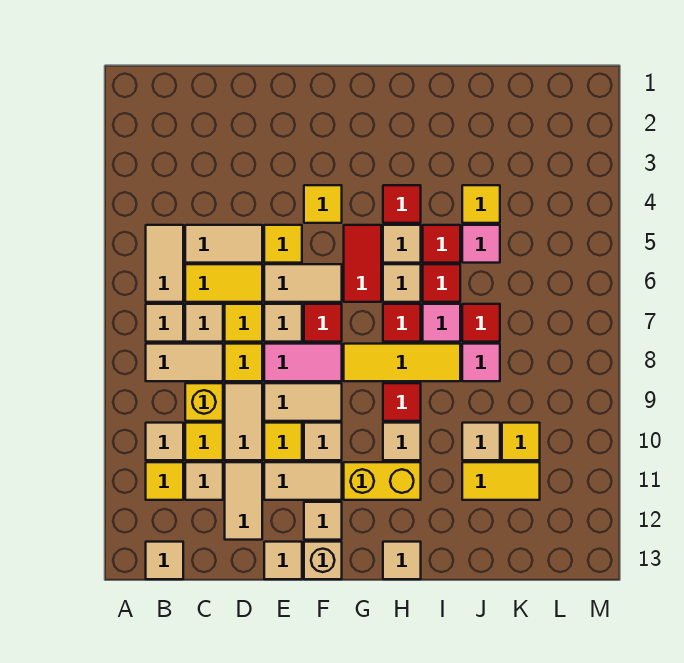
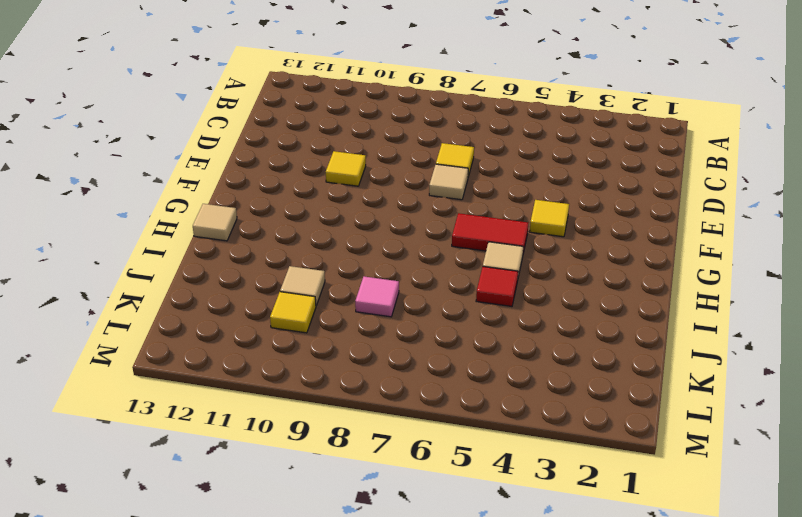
none -> tan 1x2 tile [146,225,183,302]
none -> tan 1x1 tile [146,304,183,342]
none -> tan 1x2 tile [146,344,223,381]
none -> tan 1x1 tile [146,423,183,460]

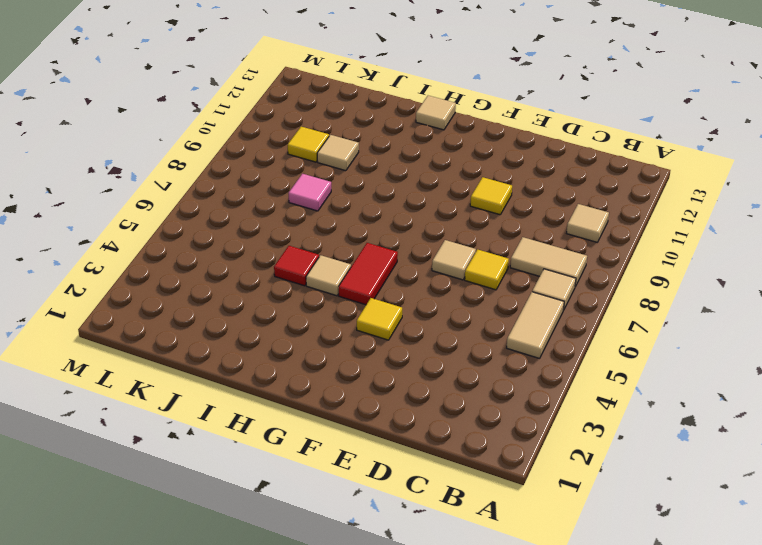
none -> yellow 1x1 tile [146,462,183,500]
none -> tan 1x1 tile [146,542,183,579]
none -> tan 1x2 tile [185,225,262,263]
none -> yellow 1x2 tile [185,264,262,302]

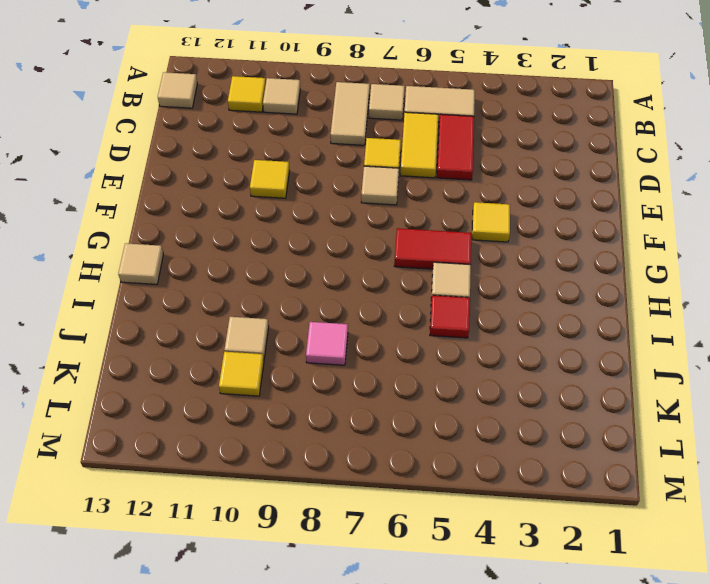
red 1x2 tile [437,114,474,180] -> tan 1x2 tile [185,225,262,263]
none -> tan 1x1 tile [185,304,223,342]
none -> yellow 1x1 brick [185,383,223,421]
none -> yellow 1x1 tile [185,423,223,460]
none -> tan 1x1 tile [185,462,223,500]

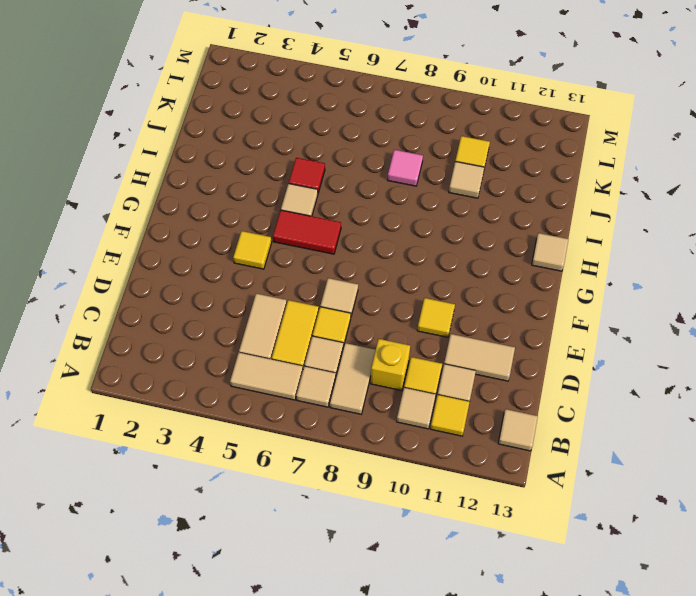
none -> yellow 1x1 tile [225,344,262,381]
none -> tan 1x2 tile [225,383,262,460]
none -> yellow 1x1 tile [264,225,302,263]
none -> tan 1x2 tile [264,264,342,302]

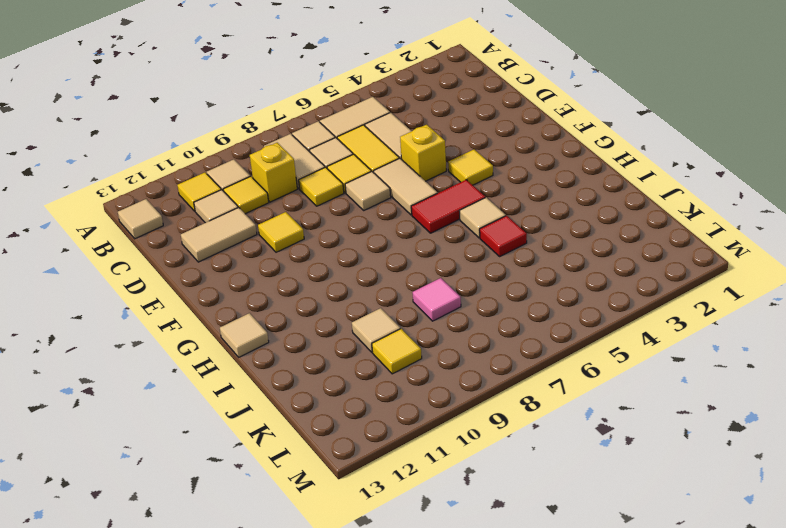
yellow 1x1 brick [400,125,446,181] -> yellow 1x1 tile [264,225,302,263]
none -> tan 1x2 tile [225,383,262,460]
none -> pink 1x2 tile [264,344,342,381]
none -> tan 1x2 tile [264,383,342,421]
none -> tan 1x2 tile [264,462,342,500]

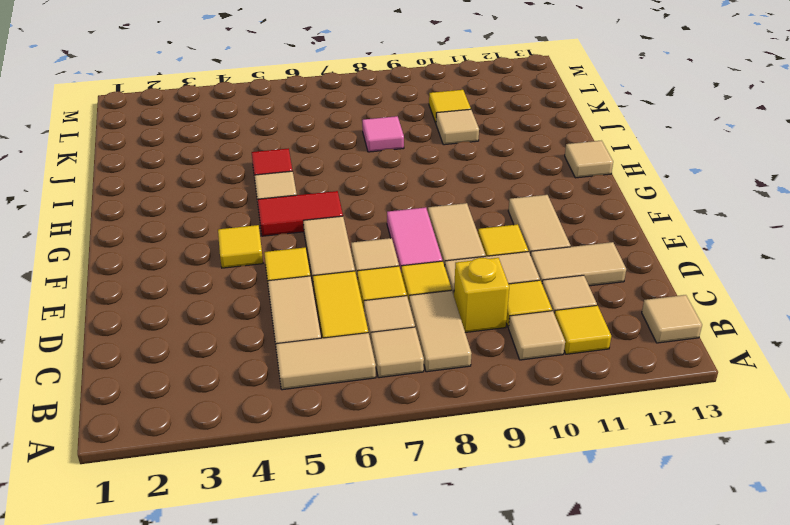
none -> tan 1x1 tile [264,542,302,579]
none -> red 1x1 tile [304,304,342,342]
none -> tan 1x1 tile [304,423,342,460]
none -> tan 1x1 tile [304,502,342,540]

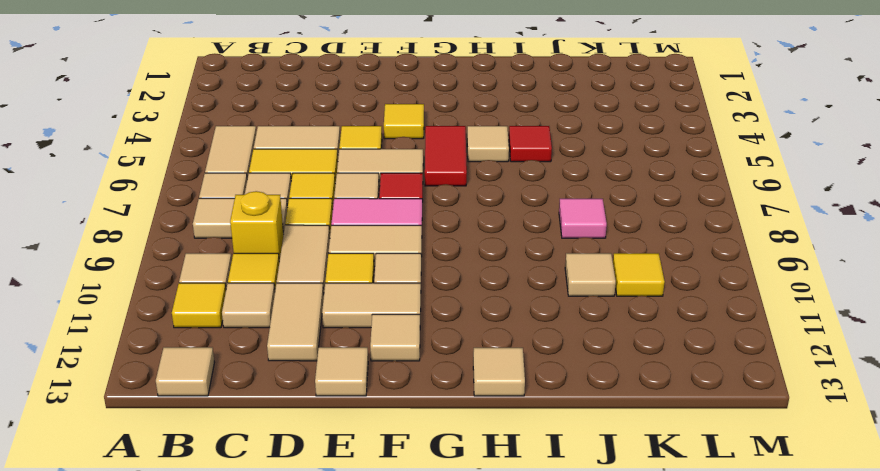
none -> tan 1x1 brick [304,542,342,579]
none -> yellow 1x3 tile [344,344,460,381]
none -> yellow 1x2 brick [344,462,421,500]
none -> red 1x1 tile [383,185,421,223]

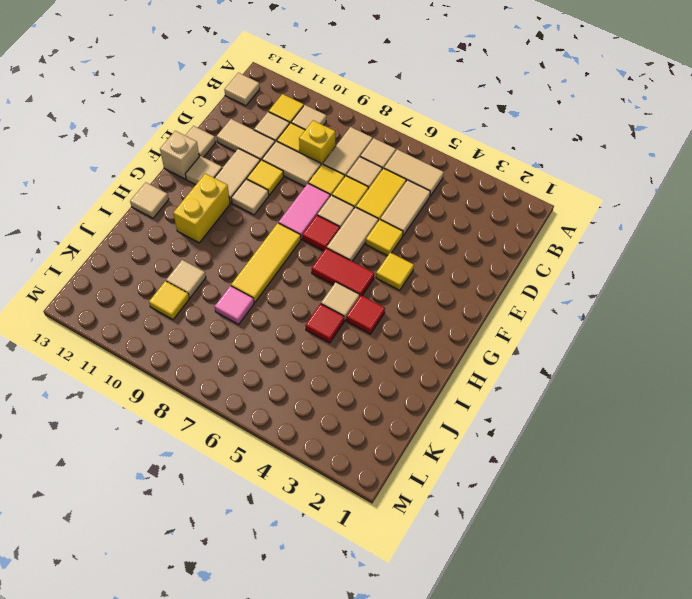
none -> tan 1x2 tile [264,383,342,421]
none -> tan 1x1 tile [383,264,421,302]
none -> red 1x1 tile [383,304,421,342]
none -> red 1x1 tile [383,383,421,421]

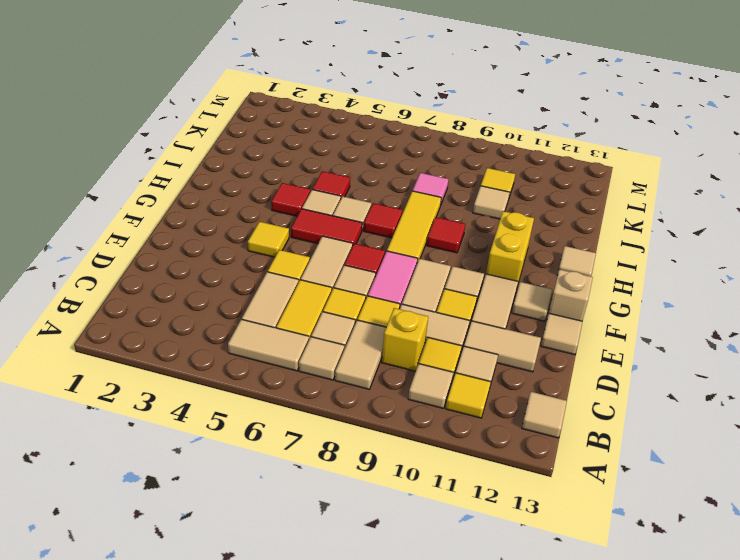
none -> tan 1x1 tile [383,423,421,460]
none -> red 1x1 tile [423,264,460,302]
none -> pink 1x1 tile [423,304,460,342]
none -> yellow 1x1 tile [462,185,500,223]

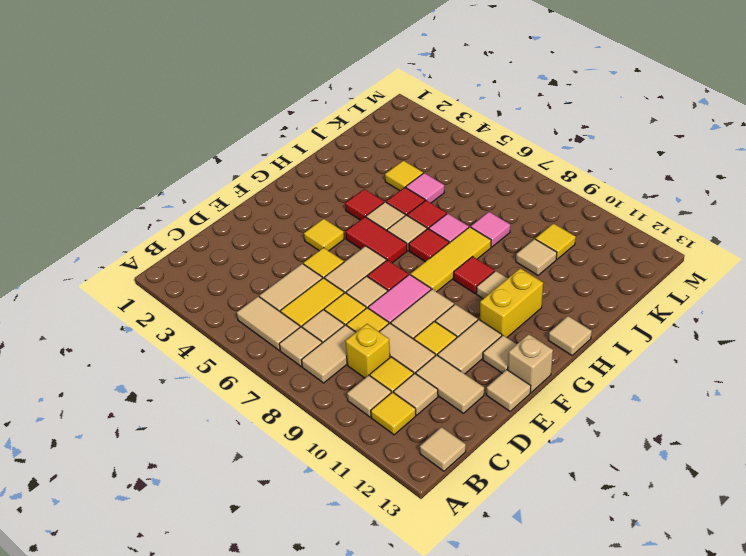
none -> red 1x1 tile [462,304,500,342]
none -> yellow 1x2 tile [462,462,540,500]

